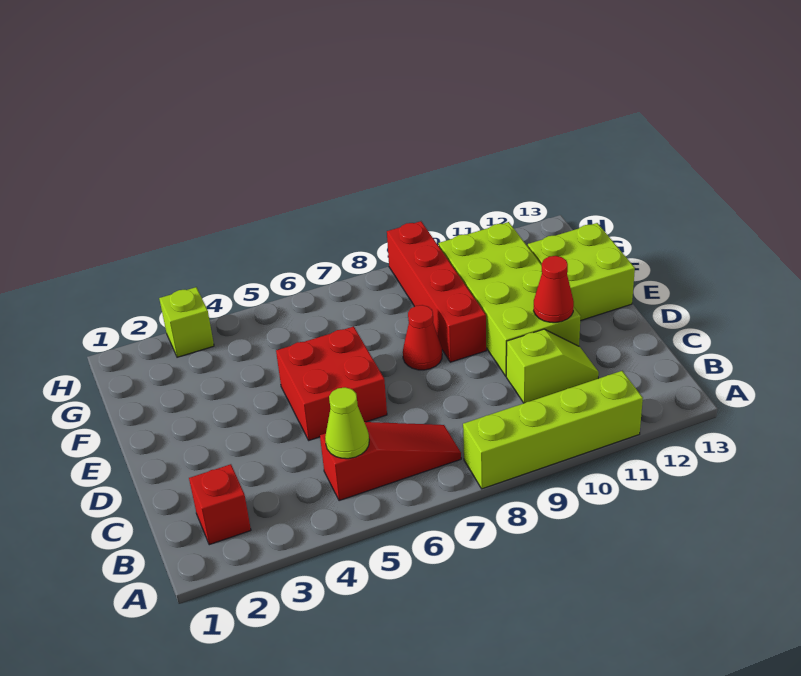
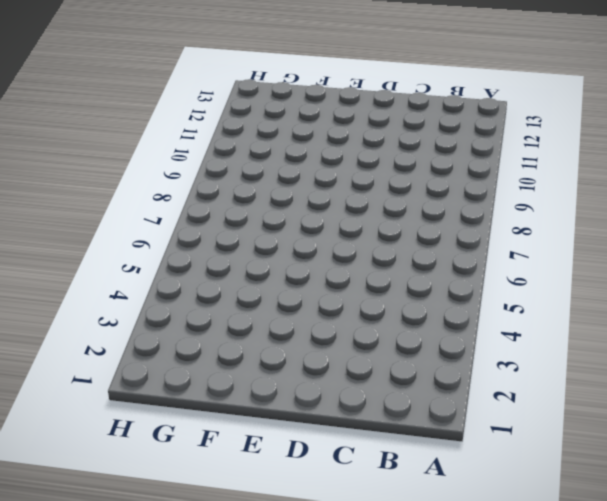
none -> lime 1x4 brick [463,371,643,489]
none -> red 1x1 brick [189,464,251,545]
none -> red 1x3 slope [320,422,461,501]

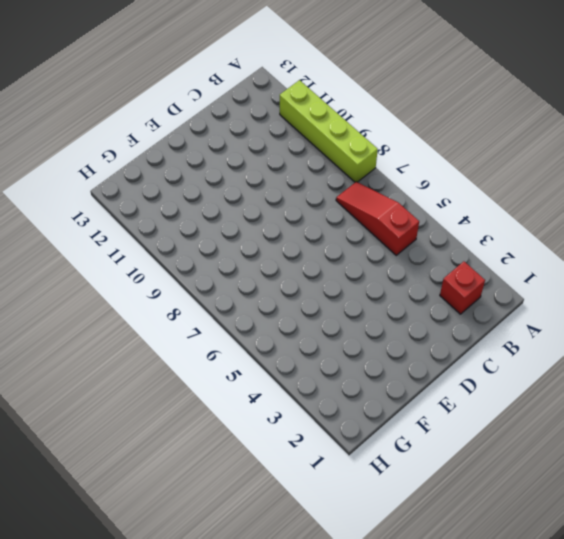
none -> lime 1x2 slope [506,329,599,403]
none -> red 2x2 brick [276,326,387,440]
none -> lime 2x4 brick [438,222,581,376]

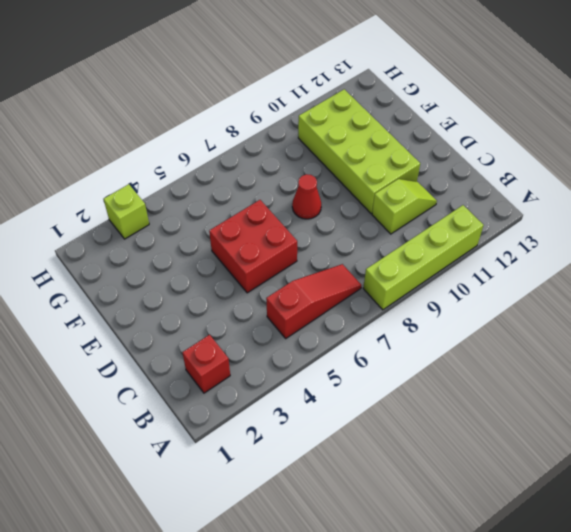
none -> red 1x4 brick [387,221,486,362]
none -> lime 2x2 brick [528,223,635,321]
none -> lime 1x1 cone [325,387,369,459]

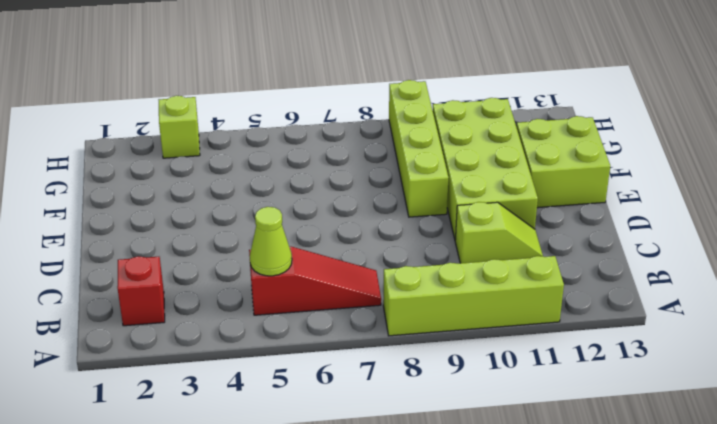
lime 1x4 brick [389,80,449,217] -> red 1x4 brick [387,221,486,362]
none -> red 2x2 brick [276,326,387,440]
none -> red 1x1 cone [403,305,442,370]
none -> red 1x1 cone [534,256,574,323]

